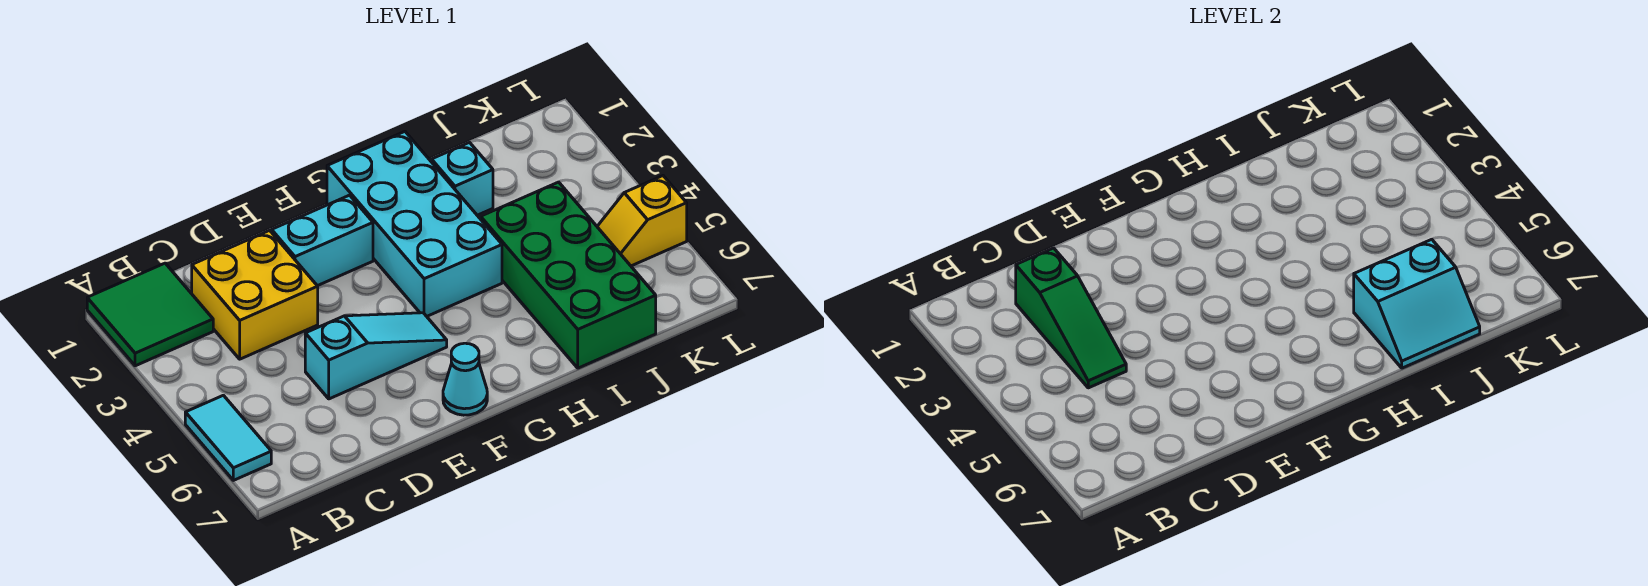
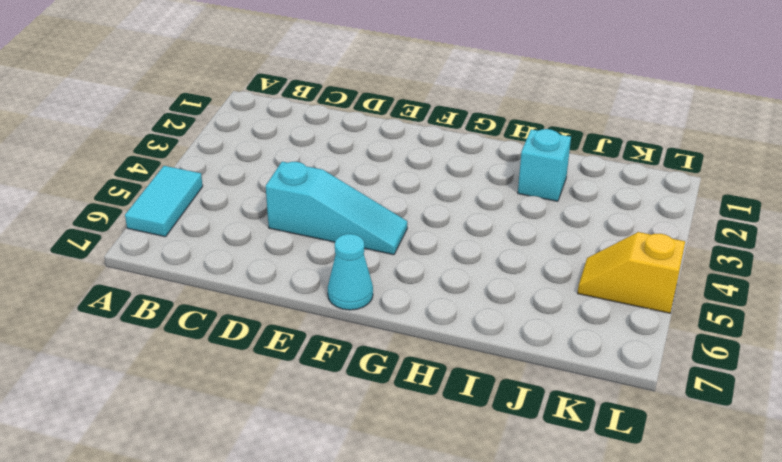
none -> green 2x2 tile [87,263,213,366]
none -> yellow 2x2 brick [192,230,318,359]
none -> cyan 1x2 brick [272,195,373,286]

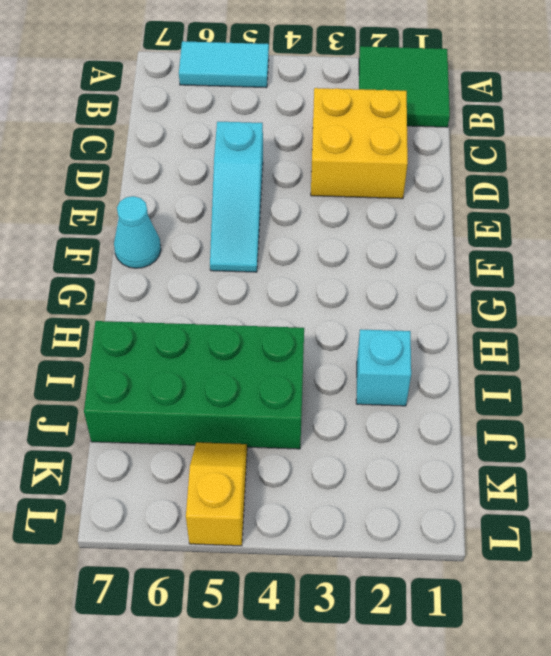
none -> cyan 1x2 brick [272,195,373,286]
none -> cyan 2x4 brick [327,132,502,316]
none -> green 1x3 slope [1016,248,1126,388]

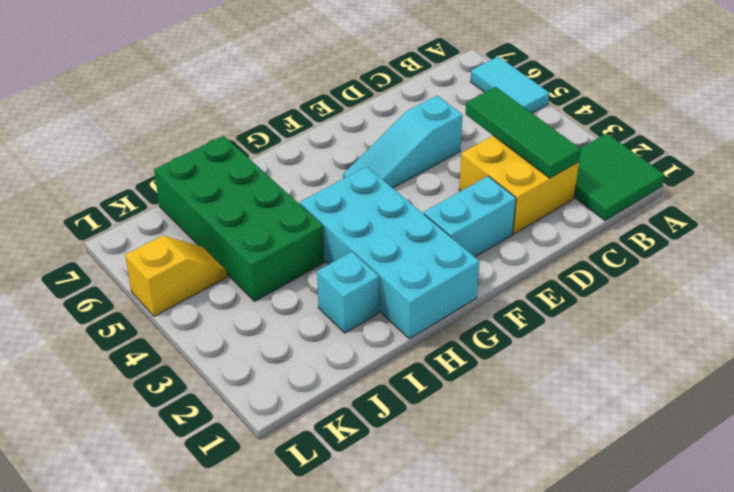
green 1x3 tile [466,87,581,178] -> green 1x3 slope [1016,248,1126,388]
none -> cyan 1x1 cone [443,343,487,415]
none -> cyan 2x2 slope [1354,239,1480,368]

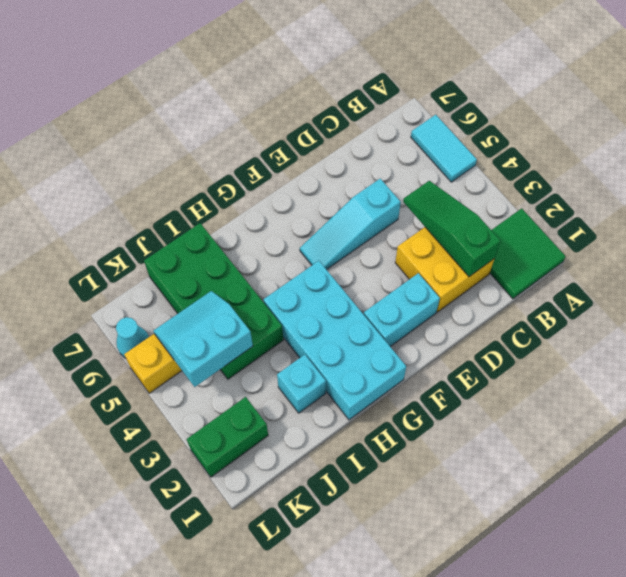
cyan 2x2 slope [153,291,253,387] -> cyan 2x2 slope moved to [1354,239,1480,368]
green 1x2 brick [187,397,268,477] -> none
cyan 1x1 cone [116,317,149,358] -> cyan 1x1 cone moved to [443,343,487,415]

